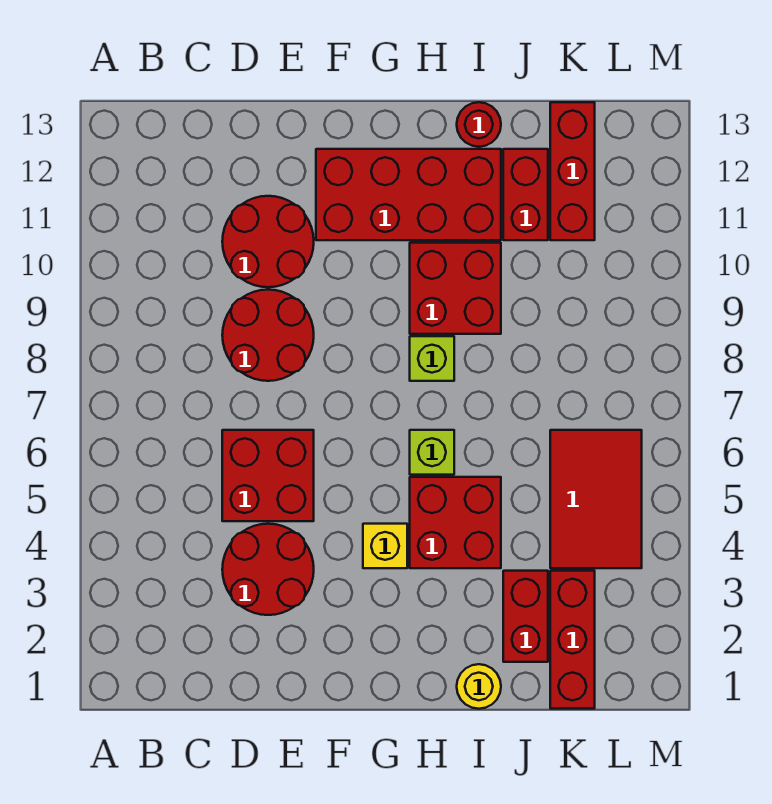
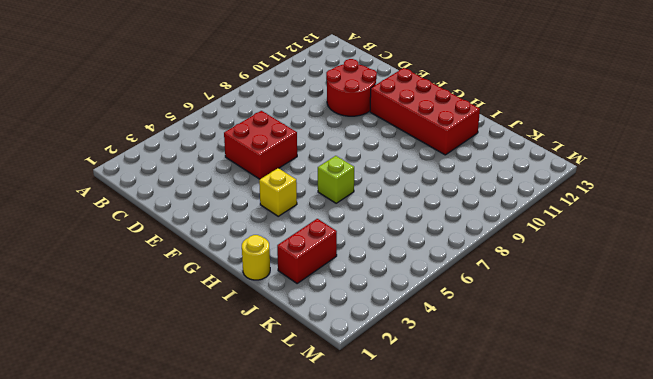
none -> red 2x2 round brick [222,524,314,615]
none -> red 2x2 round brick [222,290,314,381]
none -> red 2x2 brick [410,477,501,568]

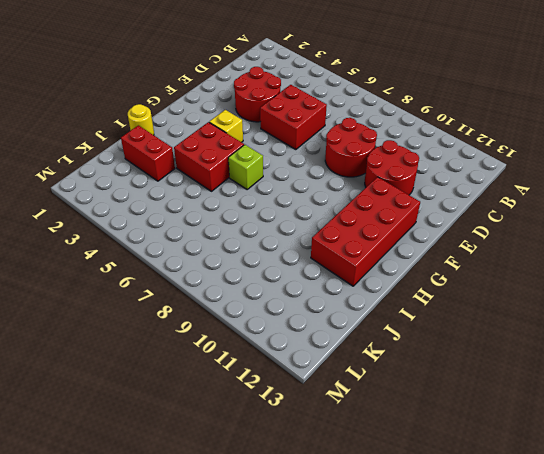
none -> lime 1x1 brick [410,336,454,381]
none -> red 2x2 brick [410,243,501,334]
none -> red 1x1 round brick [457,102,501,147]

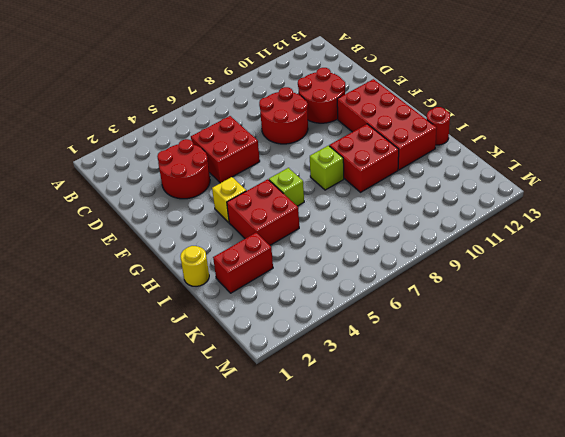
none -> red 1x2 brick [503,149,548,240]
none -> red 1x3 brick [550,571,595,709]
none -> red 2x3 tile [550,430,642,568]

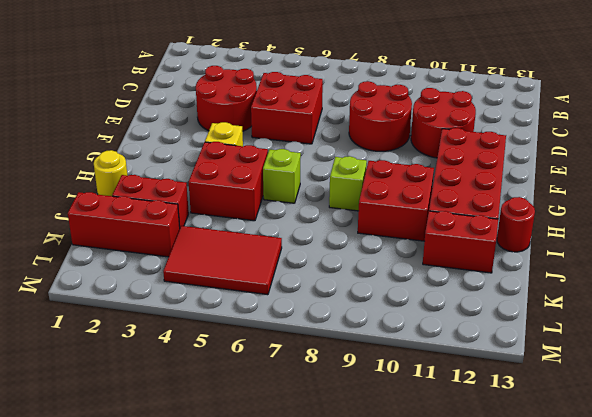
none -> red 1x3 brick [550,102,595,240]

